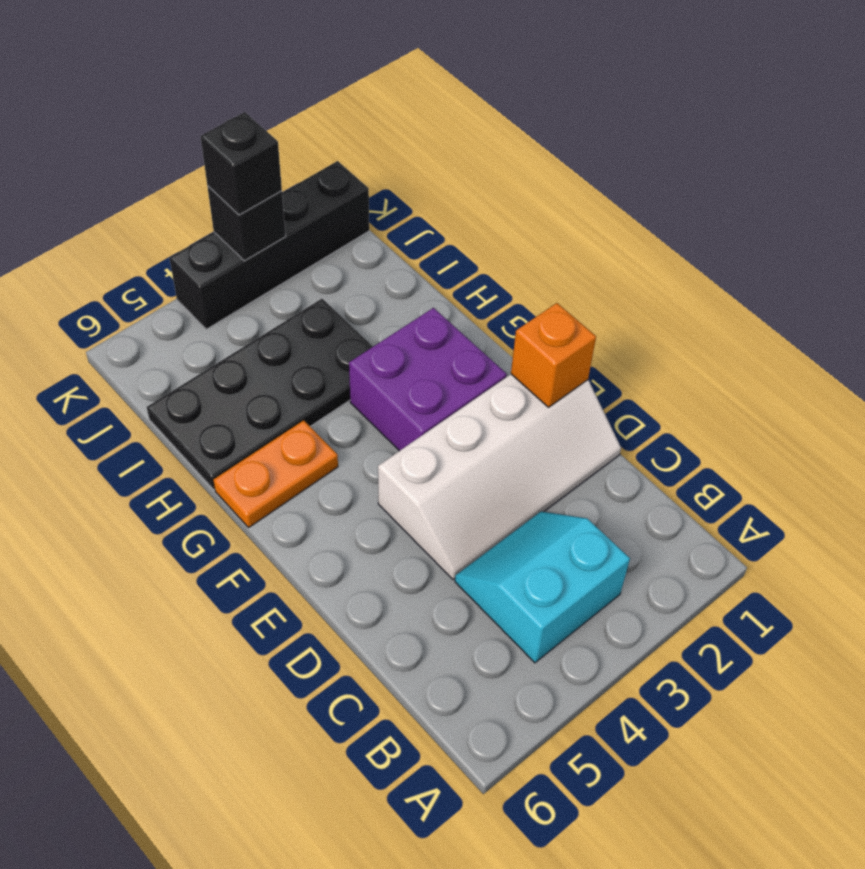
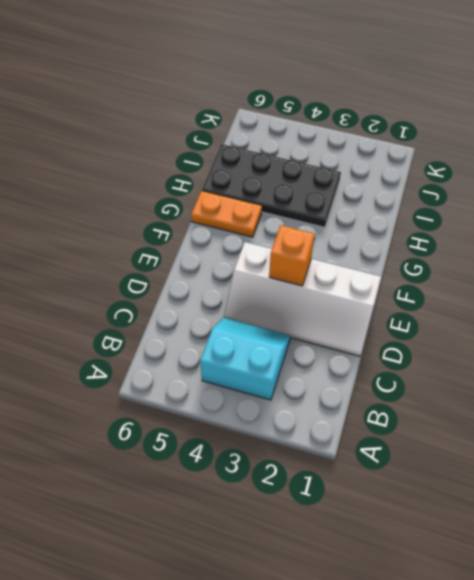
orange 1x1 brick [269,225,314,286] -> orange 1x1 brick moved to [511,303,596,407]
none -> purple 2x2 brick [349,308,507,451]
none -> black 1x4 brick [169,161,369,329]

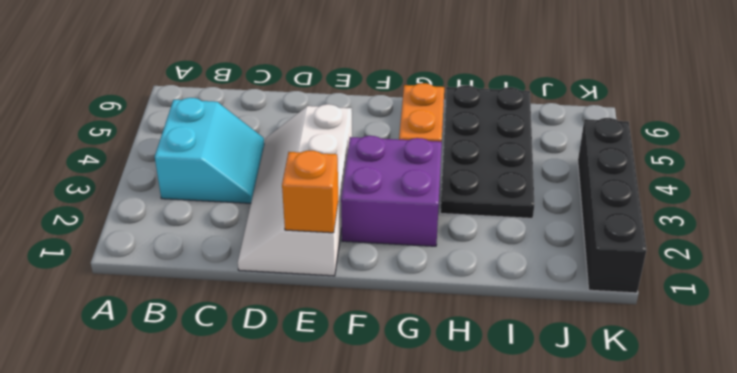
none -> black 1x1 brick [207,186,286,261]
none -> black 1x1 brick [200,112,282,215]

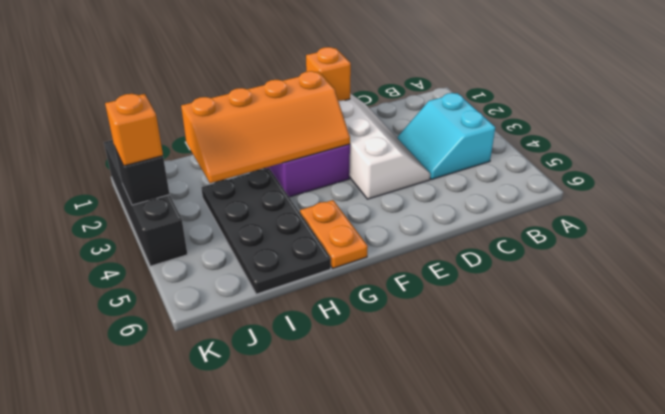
orange 2x4 slope [181,71,350,183] -> none
orange 1x1 brick [105,94,163,166] -> black 1x1 brick [200,112,282,215]

